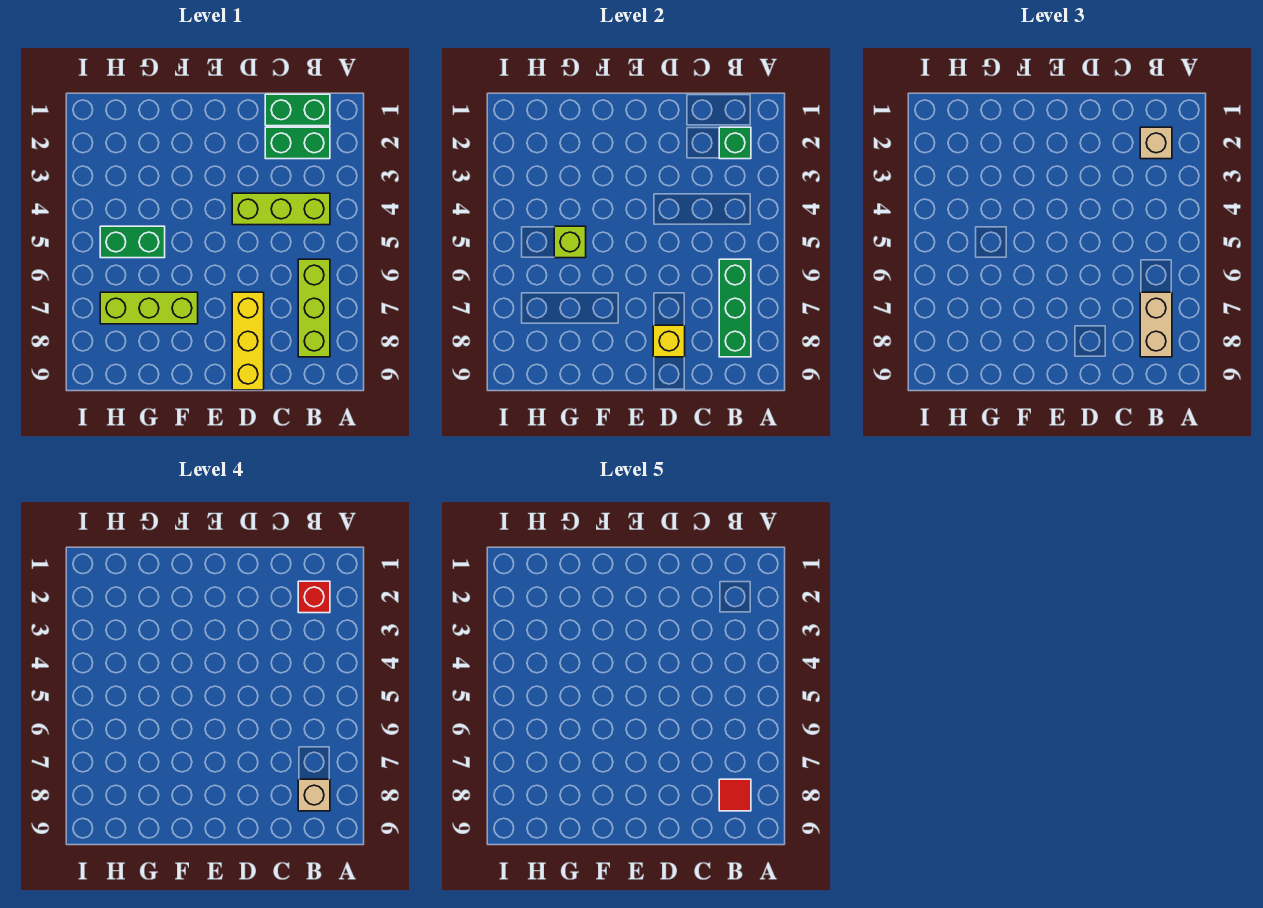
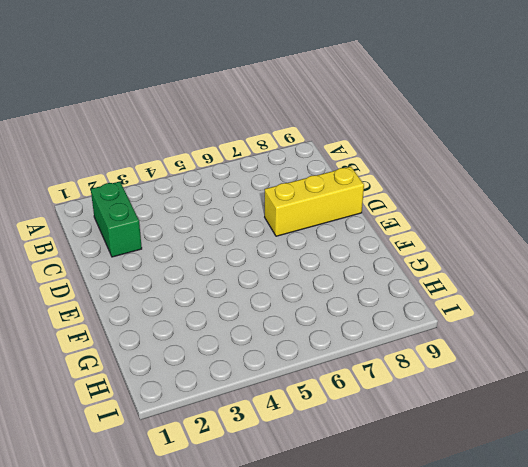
none -> green 1x2 brick [265,94,330,126]
none -> lime 1x3 brick [232,193,330,225]
none -> lime 1x3 brick [298,259,330,357]

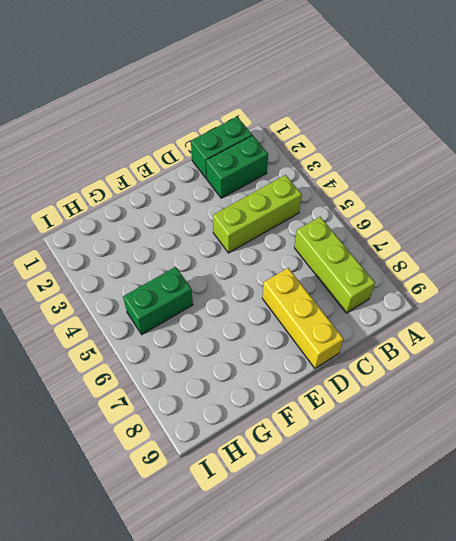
none -> lime 1x3 brick [100,292,198,324]
none -> green 1x1 brick [719,127,751,159]
none -> green 1x3 brick [719,259,751,357]

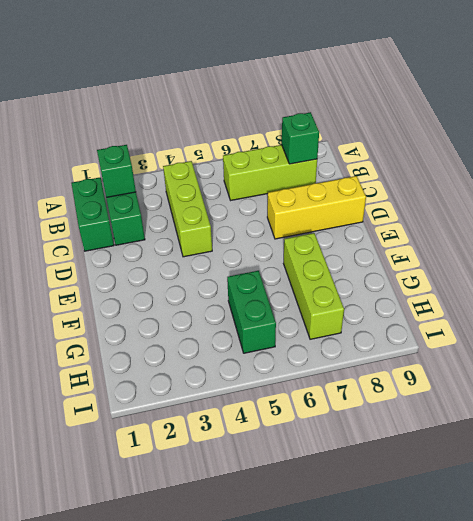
green 1x1 brick [282,112,319,164] -> green 1x3 brick [719,259,751,357]
none -> yellow 1x1 brick [653,325,685,357]
none -> lime 1x1 brick [554,226,586,258]
none -> tan 1x1 brick [1140,127,1172,159]

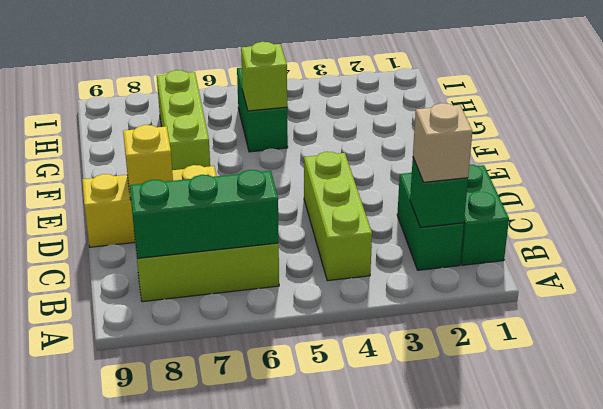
none -> tan 1x2 brick [1140,292,1172,357]
none -> red 1x1 brick [298,581,330,613]
none -> tan 1x1 brick [298,779,330,811]

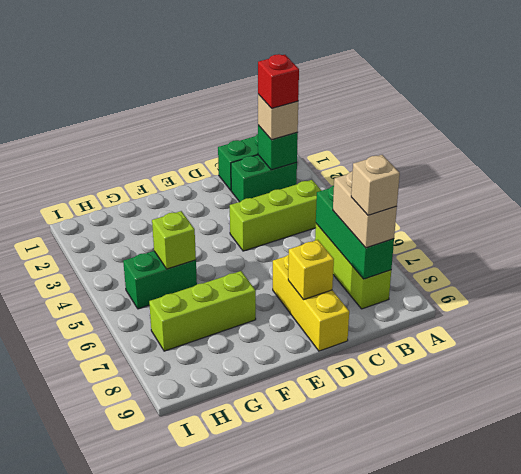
none -> red 1x1 tile [719,779,751,811]

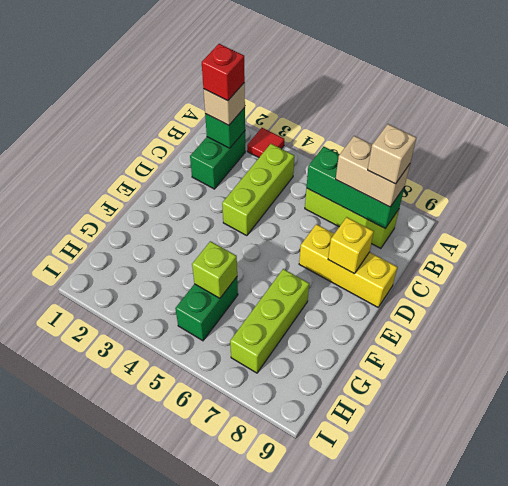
red 1x1 tile [247,128,284,157] -> red 1x1 tile moved to [719,779,751,811]
none -> green 1x2 brick [265,94,330,126]

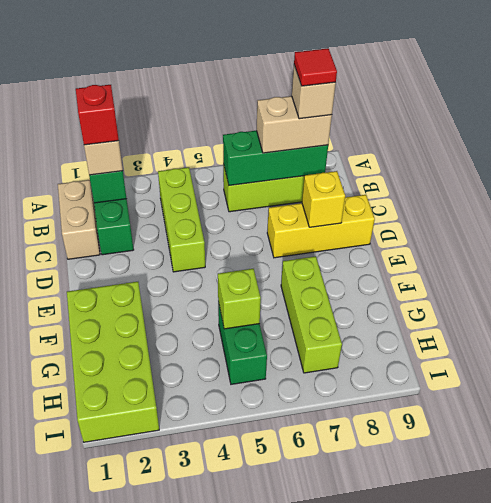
tan 1x2 brick [58,180,100,259] -> green 1x2 brick [265,94,330,126]
lime 2x4 brick [67,282,159,442] -> none

